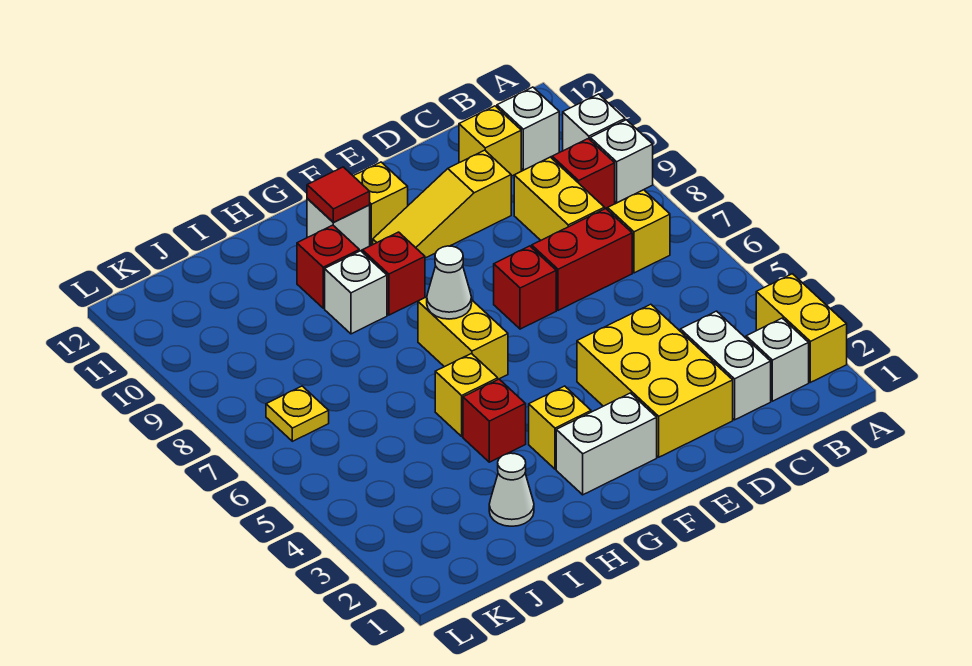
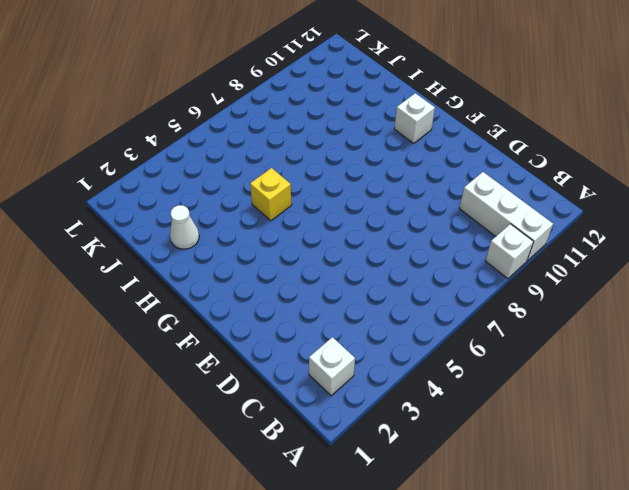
white 1x3 brick [459,172,553,261] -> white 1x1 brick [563,94,625,151]
none -> yellow 1x2 brick [756,274,847,382]
none -> yellow 1x1 brick [608,190,670,273]
none -> red 1x1 brick [552,139,615,209]

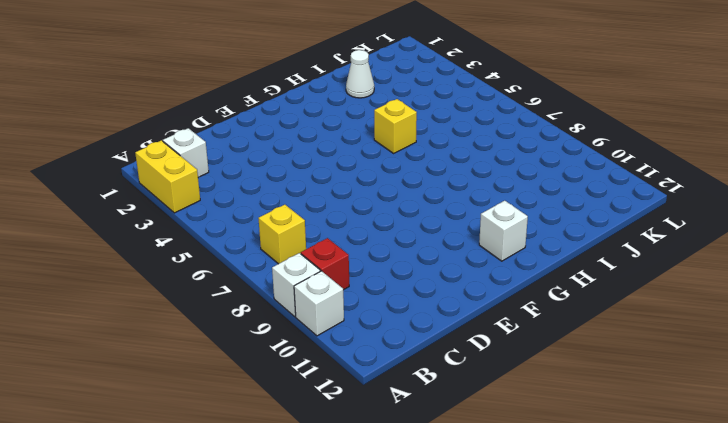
none -> white 1x1 brick [497,87,559,170]
none -> white 1x2 brick [680,311,771,420]
none -> red 1x2 brick [532,209,632,310]

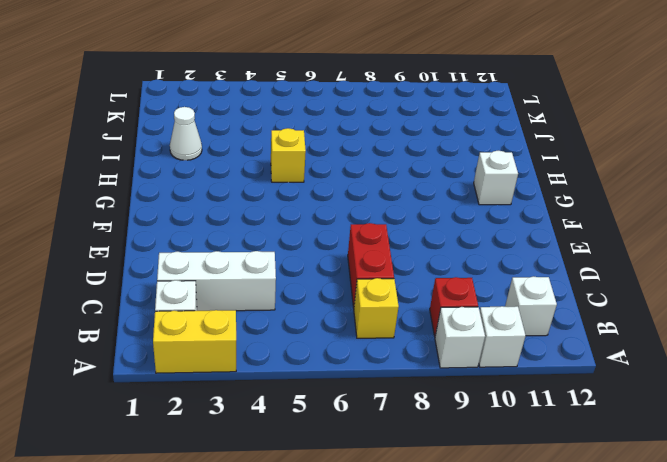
white 1x3 brick [157,251,276,311] -> white 1x2 brick [680,311,771,420]
none -> yellow 1x2 brick [514,157,605,240]
none -> yellow 1x1 brick [459,106,521,176]
none -> yellow 2x3 brick [577,304,733,457]

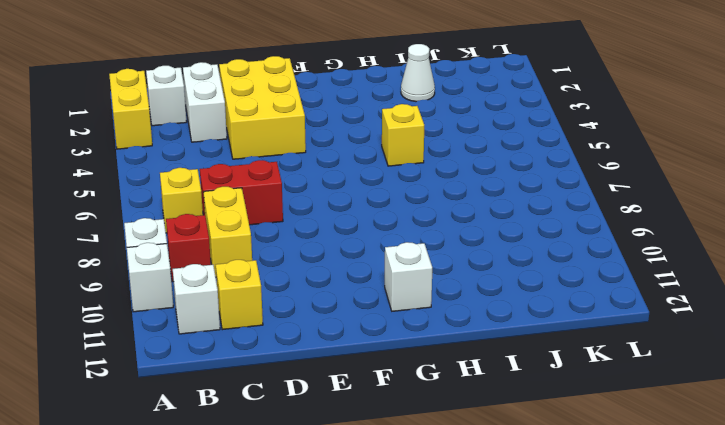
none -> yellow 1x3 slope [373,150,511,258]
none -> red 1x1 brick [494,246,556,329]
none -> white 1x2 brick [556,393,657,495]

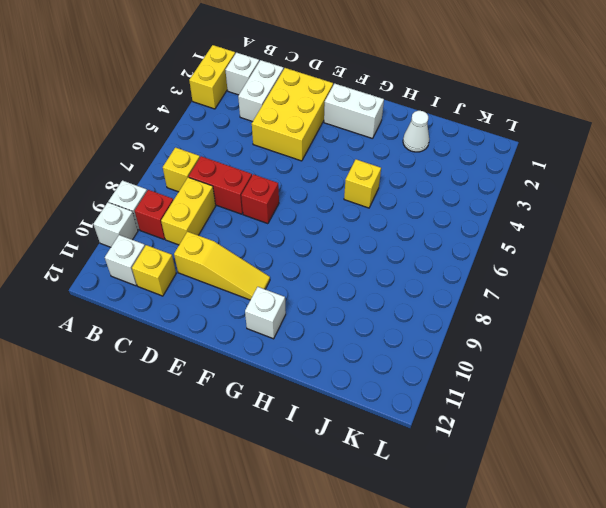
none -> yellow 1x1 brick [354,162,408,245]
none -> yellow 1x1 brick [529,386,591,469]
none -> yellow 1x2 brick [418,297,508,379]

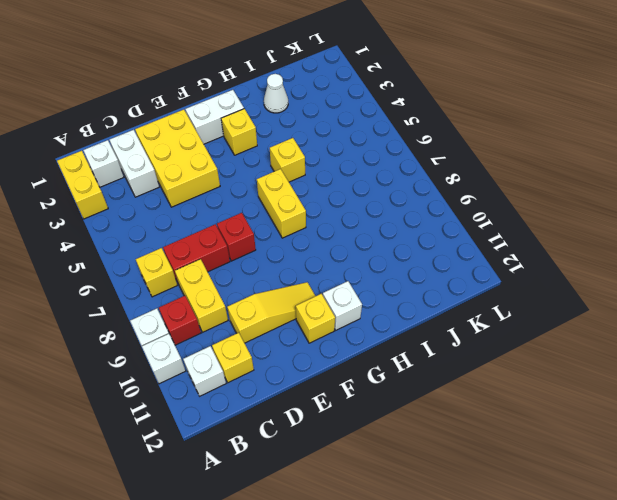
none -> red 1x1 brick [363,232,425,315]
none -> red 1x1 brick [463,379,526,462]
none -> white 1x1 brick [325,251,387,334]

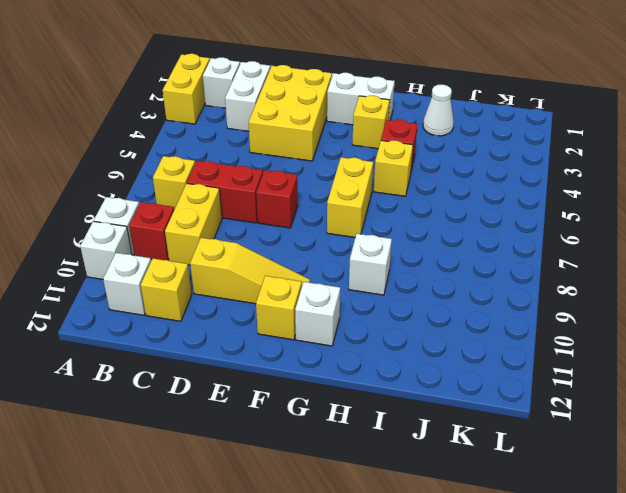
none -> red 1x1 brick [363,232,425,315]
none -> red 1x1 brick [297,225,359,308]
none -> yellow 1x1 plate [266,386,329,441]

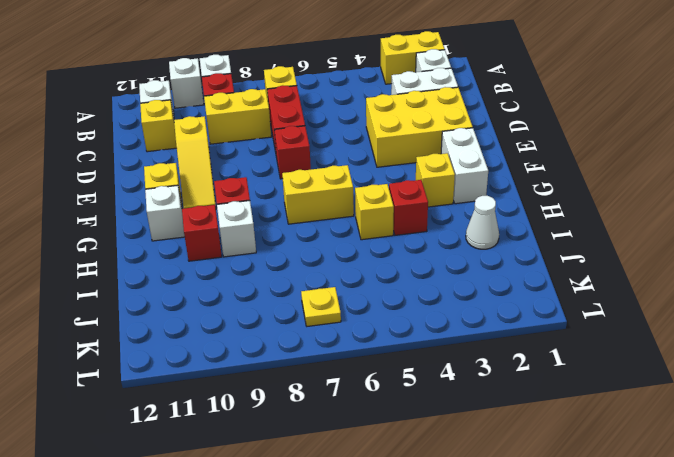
none -> white 1x1 cone [427,246,472,319]
none -> red 1x1 tile [307,167,370,223]

